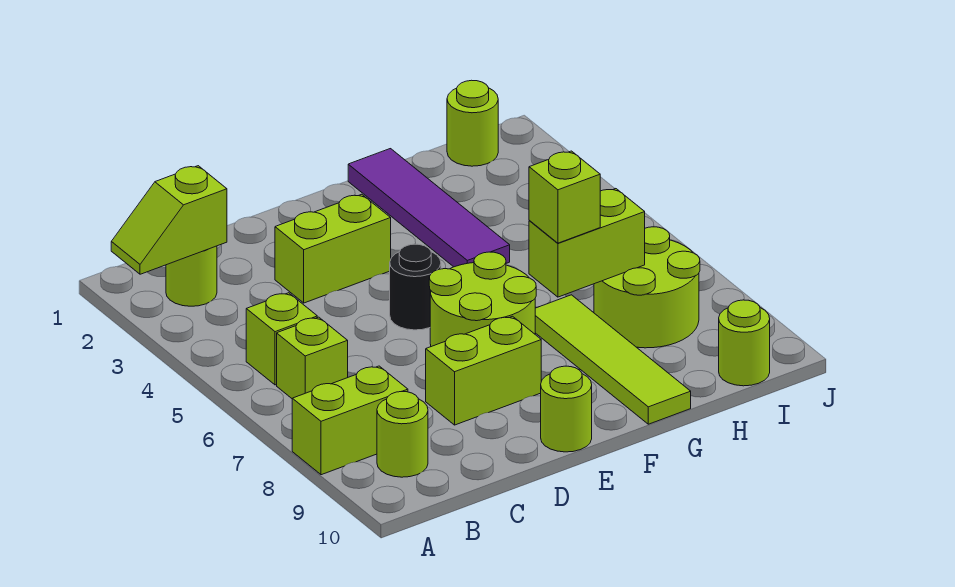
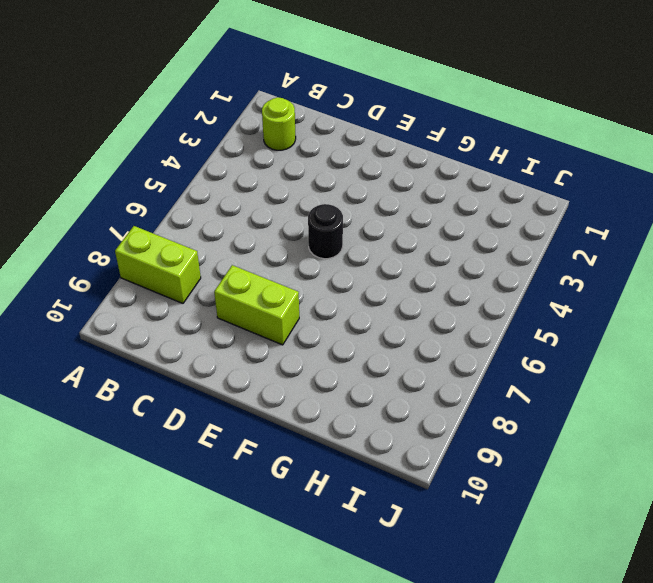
none -> lime 1x1 brick [246,293,317,385]
none -> lime 1x1 brick [277,317,348,399]
none -> lime 1x1 round brick [377,391,428,477]

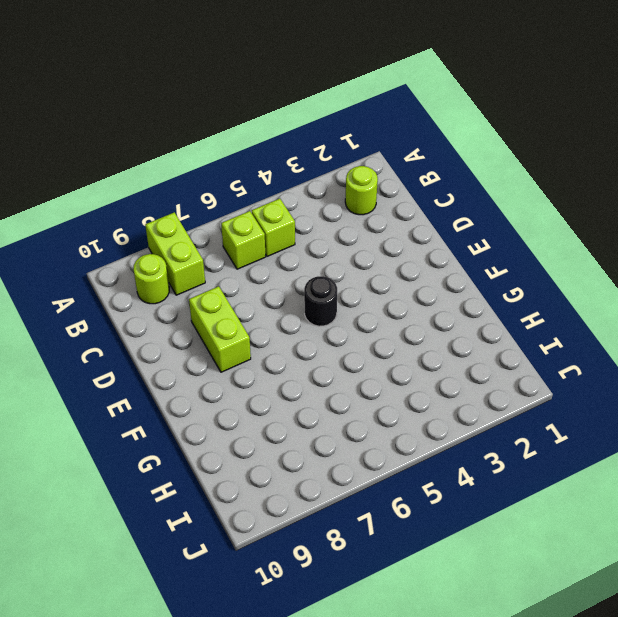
none -> lime 1x2 brick [275,194,391,303]
none -> lime 2x2 round brick [429,252,536,347]
none -> lime 1x1 round brick [541,366,592,452]

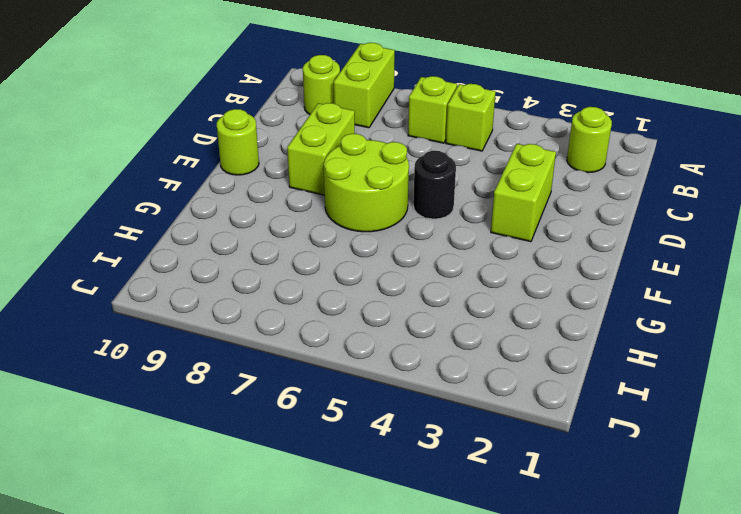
none -> purple 1x4 tile [348,149,510,267]
none -> lime 1x4 tile [535,295,691,424]
none -> lime 2x2 round brick [594,227,700,348]

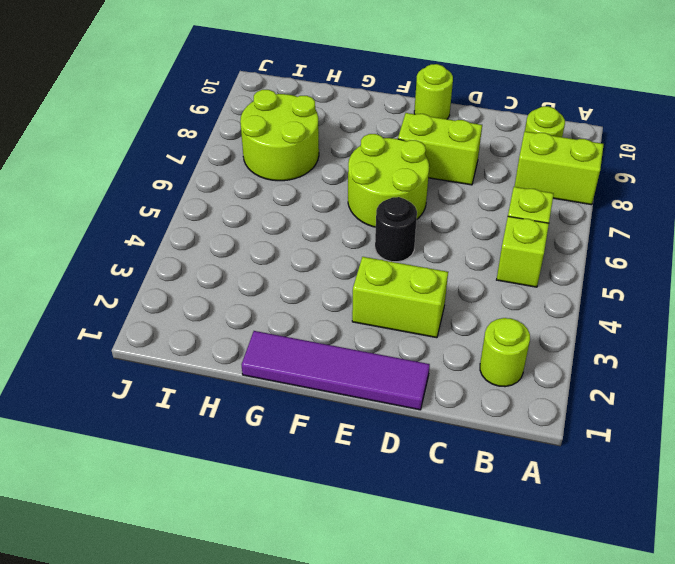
purple 1x4 tile [242,331,430,410] -> purple 1x4 tile turned to [348,149,510,267]
none -> lime 1x4 tile [535,295,691,424]
none -> lime 1x1 round brick [447,80,498,166]
none -> lime 1x1 round brick [719,300,770,386]

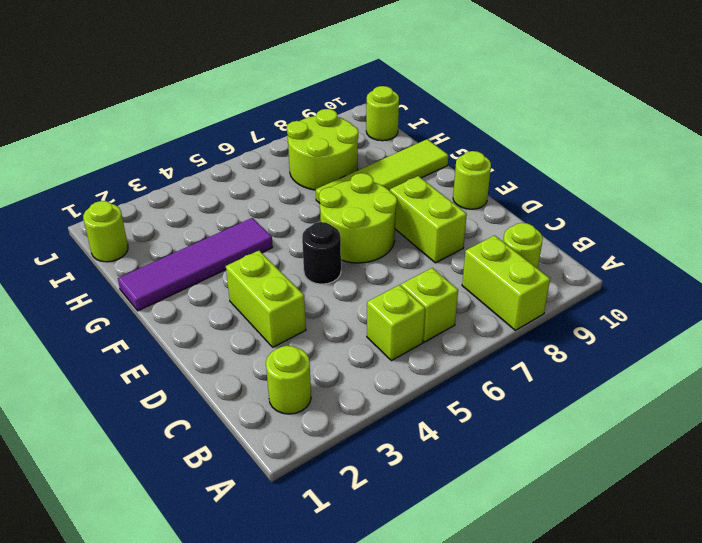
none -> lime 1x2 slope [111,166,227,274]
none -> lime 1x2 brick [529,189,645,297]
none -> lime 1x1 brick [529,151,600,243]

